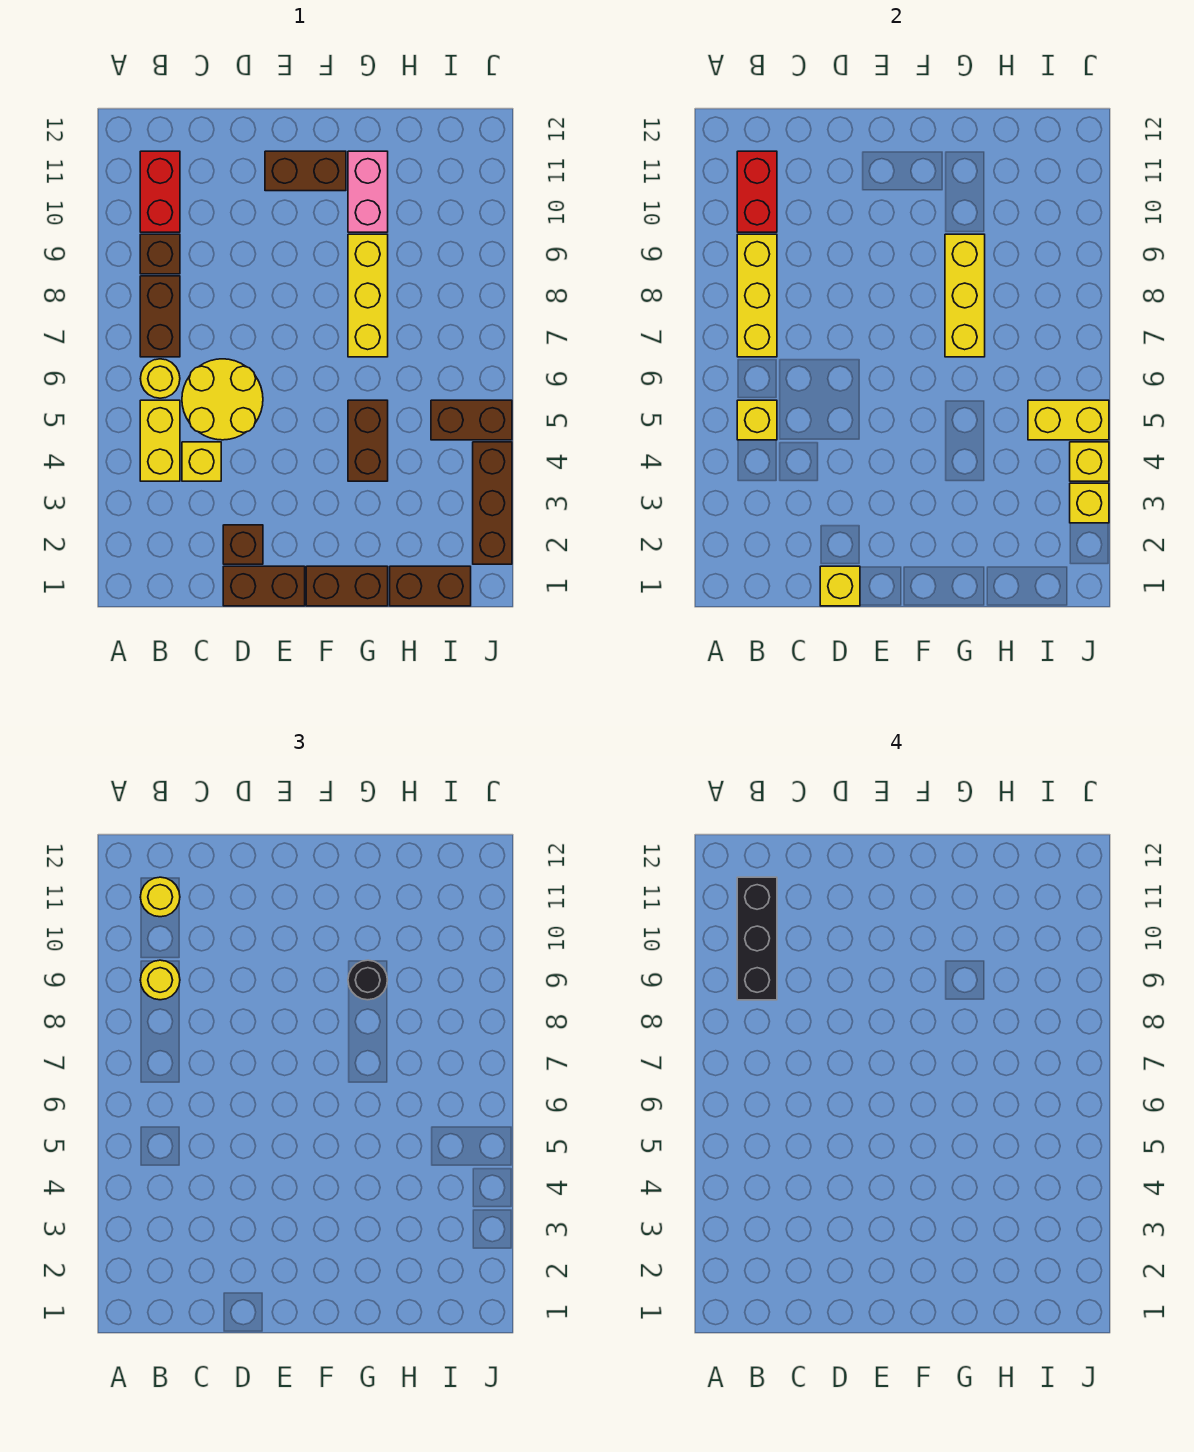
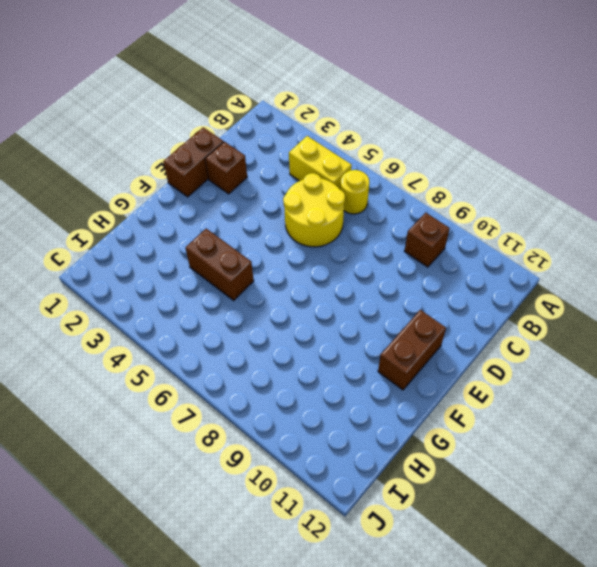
none -> brown 1x2 brick [140,276,180,357]
none -> red 1x2 brick [140,151,180,232]
none -> yellow 1x1 brick [182,442,221,481]

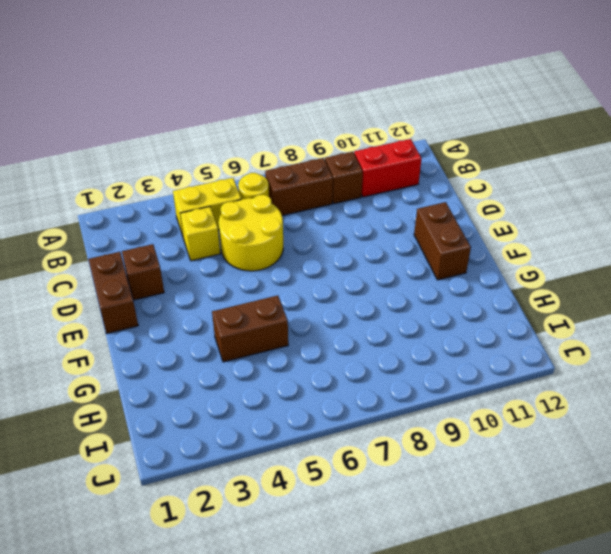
none -> brown 1x2 brick [306,566,388,606]
none -> yellow 1x3 brick [348,234,388,357]
none -> pink 1x2 brick [348,151,388,232]

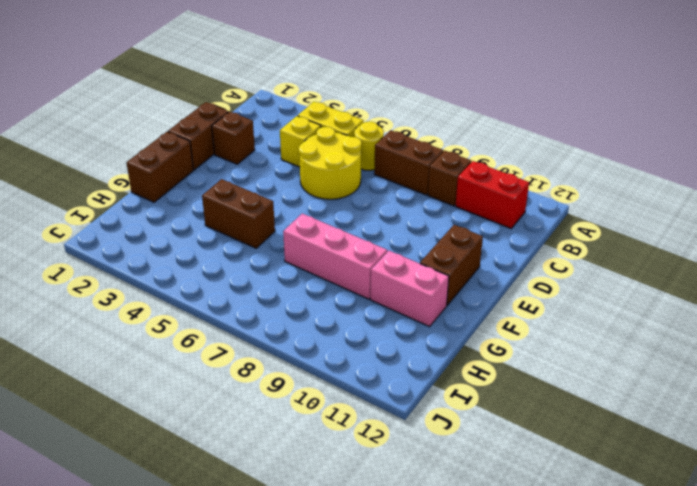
pink 1x3 brick [283,214,387,299] -> yellow 1x3 brick [348,234,388,357]
none -> brown 1x2 brick [390,566,471,606]
none -> brown 1x2 brick [431,400,512,440]
none -> brown 1x3 brick [473,442,512,564]

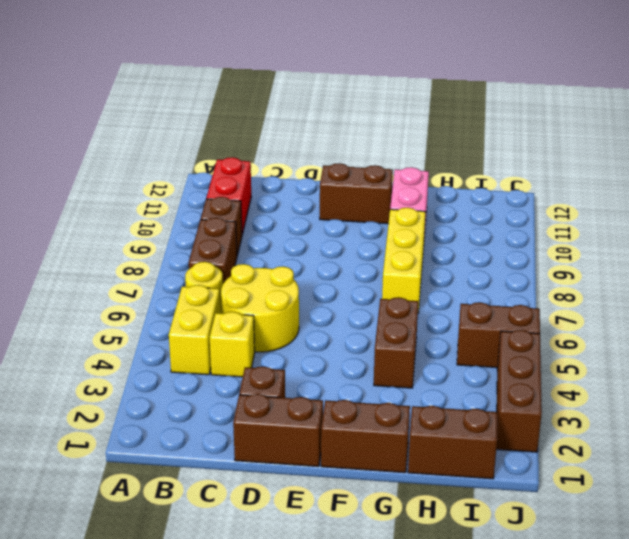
none -> yellow 1x1 brick [737,400,777,440]
none -> yellow 1x3 brick [737,234,777,357]
none -> red 1x2 brick [737,151,777,232]

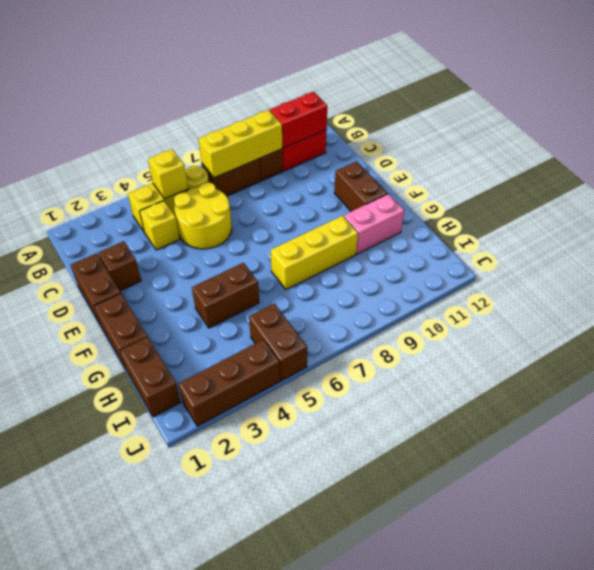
none -> yellow 1x1 brick [820,566,860,606]
none -> yellow 1x3 brick [945,234,985,357]
none -> yellow 1x2 brick [1028,400,1109,440]

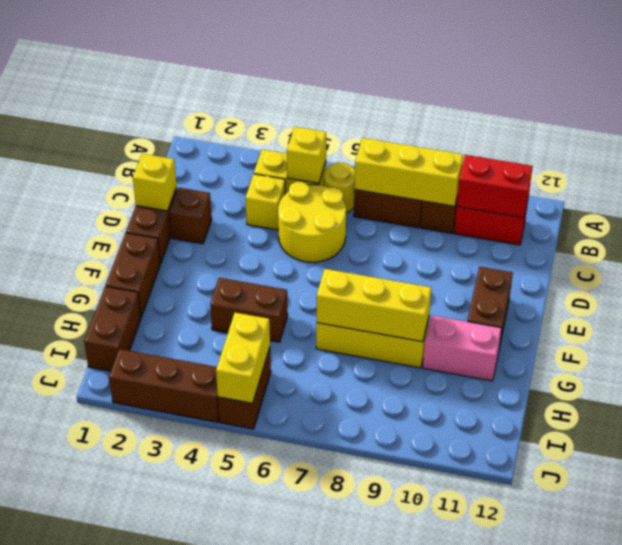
none -> yellow 1x1 brick [1070,483,1109,523]
none -> yellow 1x1 brick [1070,442,1109,481]
none -> yellow 1x1 round brick [140,960,180,1000]

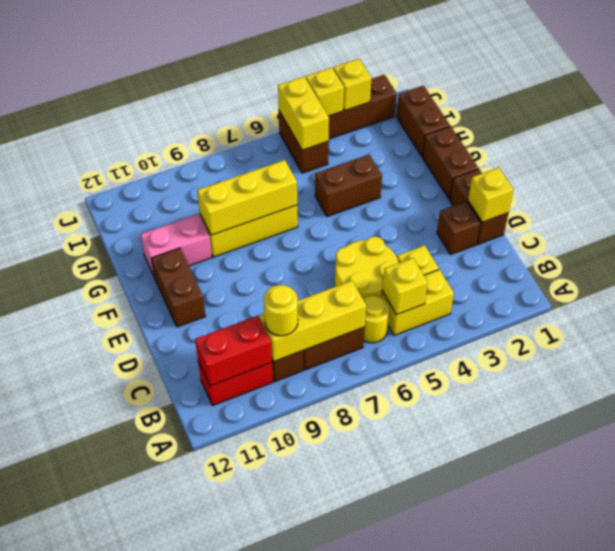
none -> yellow 1x1 round brick [140,877,180,917]
none -> black 1x1 round brick [348,960,387,1000]
none -> black 1x3 brick [737,877,777,1000]

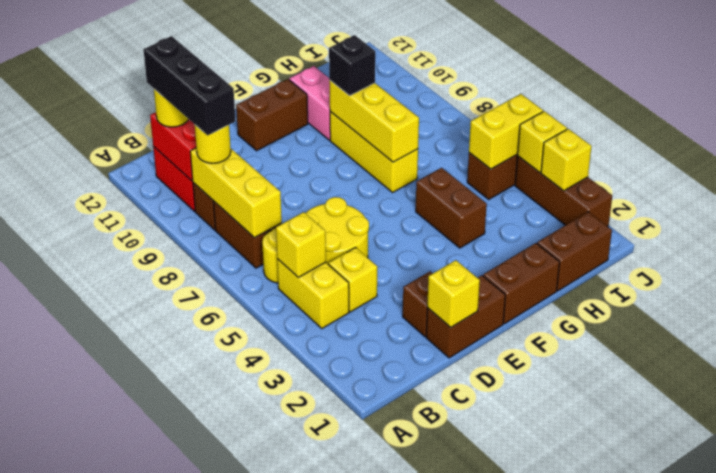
black 1x1 brick [329,35,375,96] -> black 1x1 round brick [348,960,387,1000]

